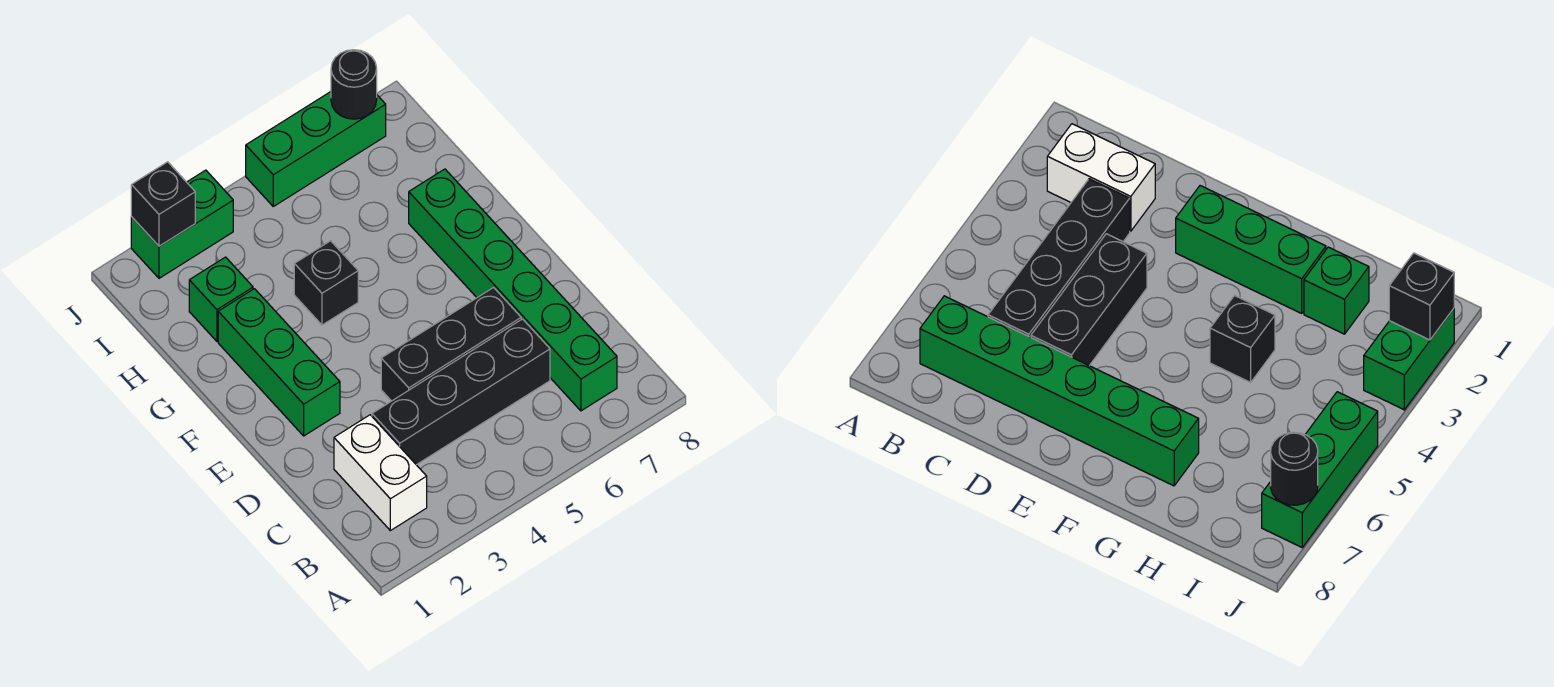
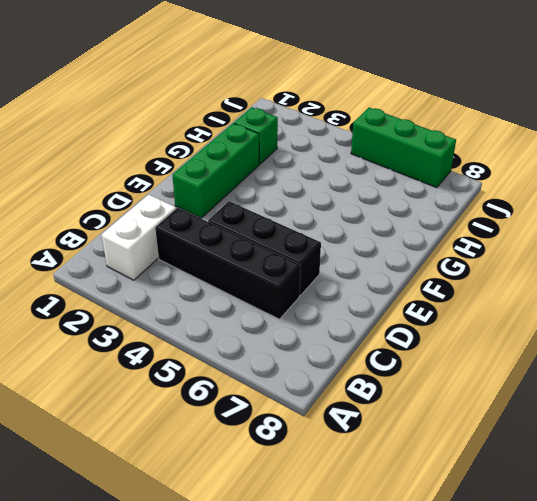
none -> green 1x6 brick [409,169,617,411]
none -> black 1x1 brick [294,241,358,325]

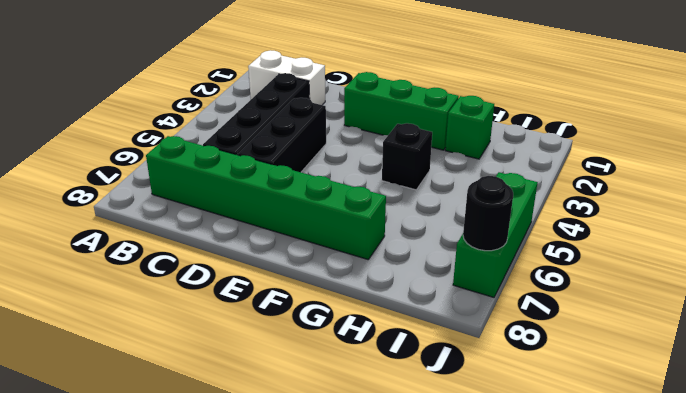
none -> green 1x2 brick [131,170,233,278]
none -> black 1x1 brick [131,162,195,246]

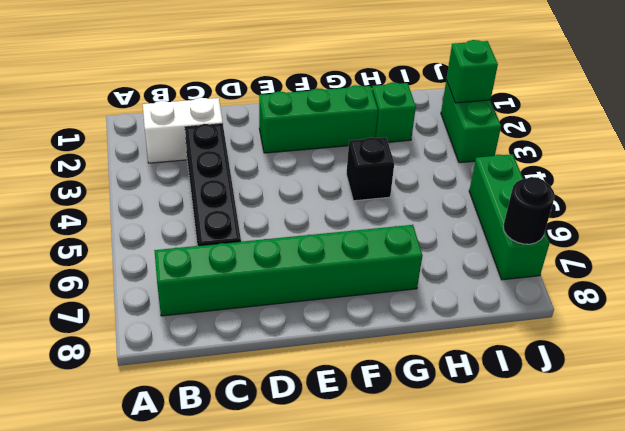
green 1x1 brick [446,40,498,103] -> black 1x1 brick [131,162,195,246]
none -> black 1x3 brick [381,288,521,401]

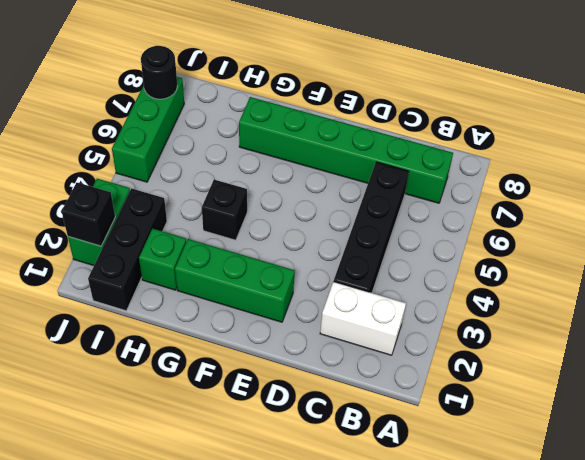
black 1x3 brick [88,188,167,311] -> black 1x3 brick moved to [381,288,521,401]

